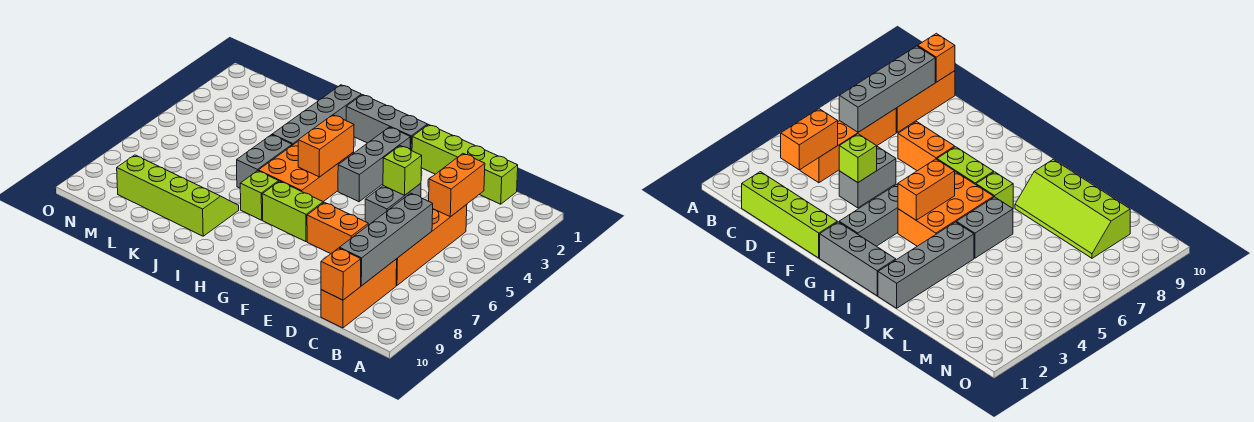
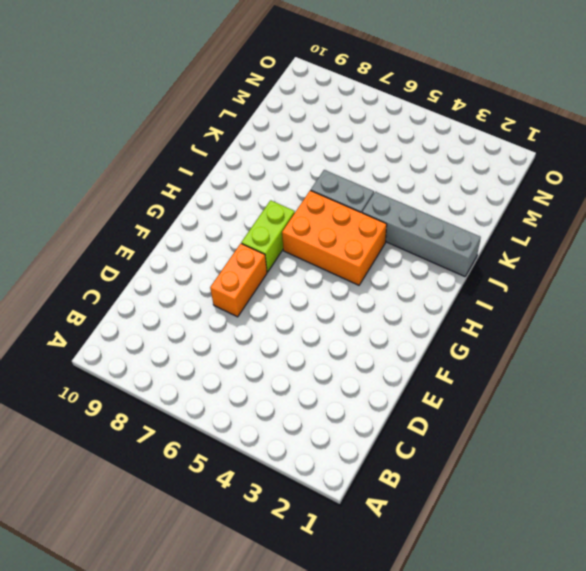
none -> lime 1x4 brick [412,125,518,204]
none -> orange 1x4 brick [396,204,467,285]
none -> orange 1x3 brick [321,259,397,328]

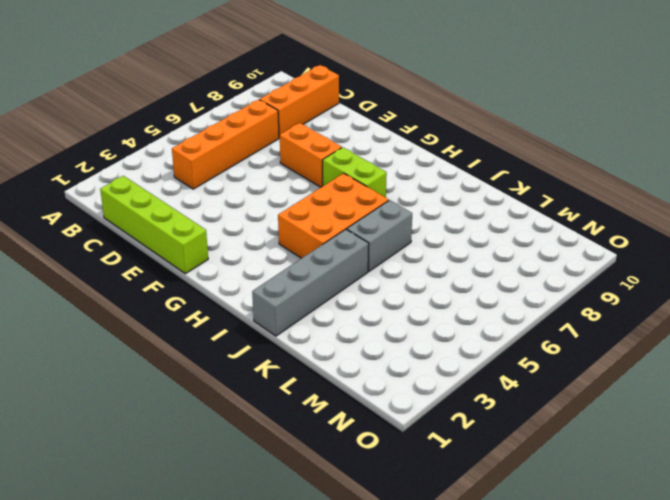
none -> grey 1x2 brick [365,183,421,225]
none -> grey 1x3 brick [346,95,427,151]
none -> grey 1x3 brick [338,127,410,202]

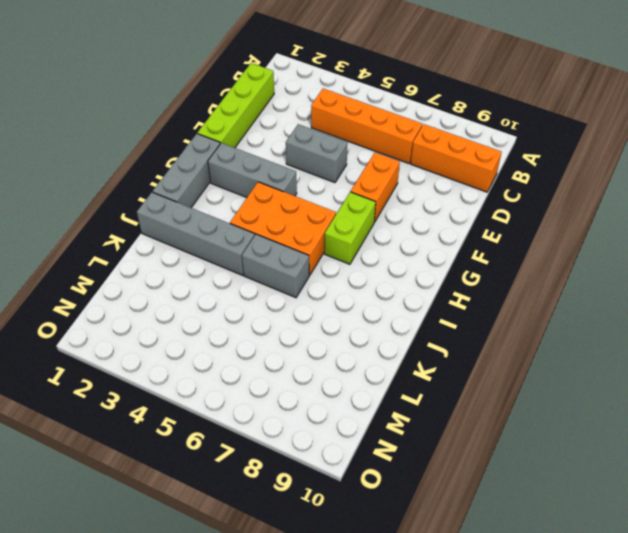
none -> lime 1x1 brick [240,171,279,220]
none -> lime 2x4 slope [117,155,239,236]
none -> orange 1x2 brick [429,154,485,217]

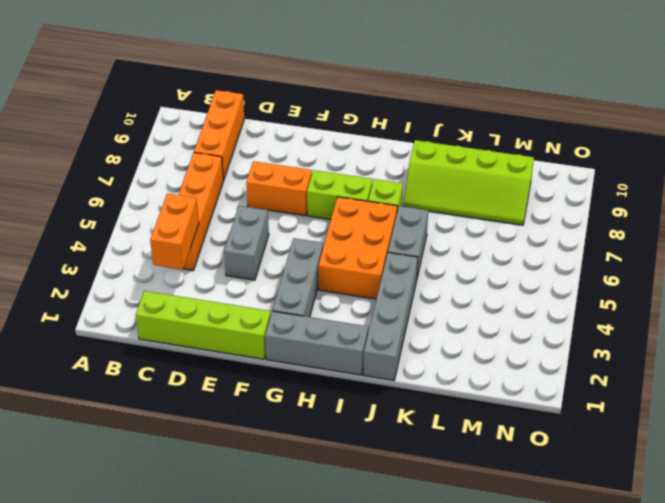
none -> grey 1x4 brick [339,193,433,286]
none -> orange 1x1 brick [321,248,361,300]
none -> lime 1x1 brick [383,146,422,195]

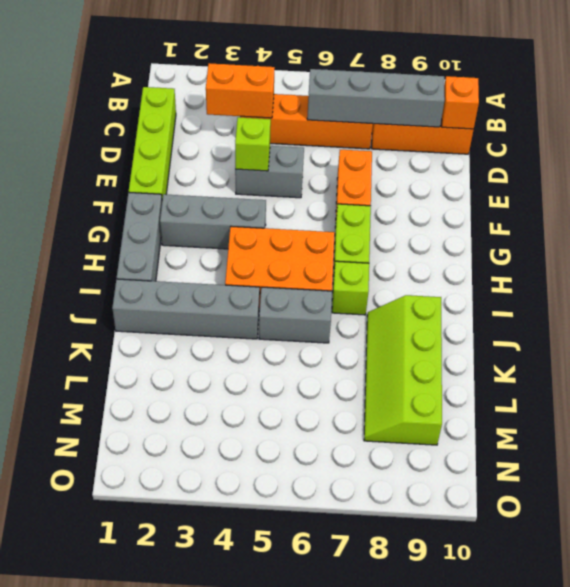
none -> orange 1x2 brick [298,115,354,177]

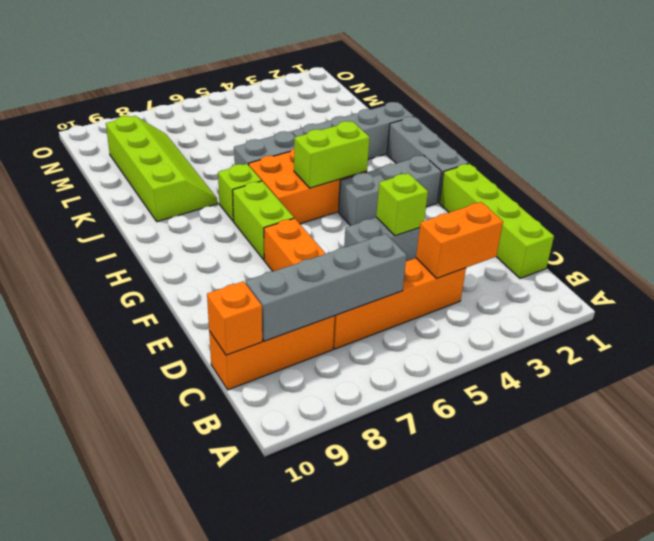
lime 1x2 brick [294,121,370,188] -> orange 1x2 brick [298,115,354,177]

